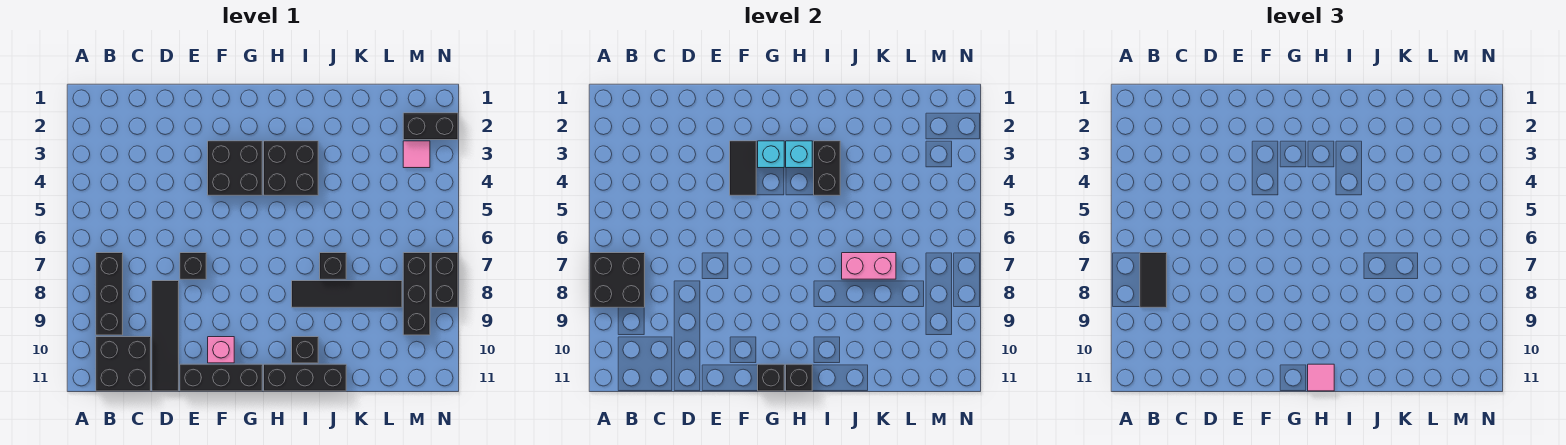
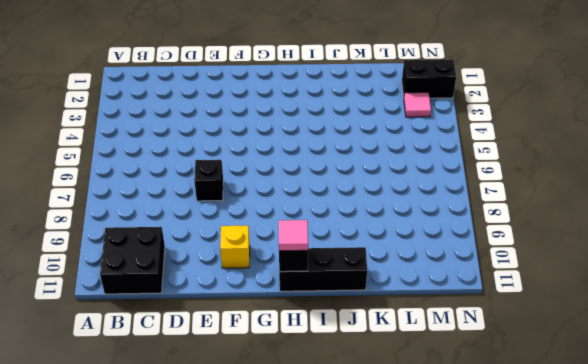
yellow 1x1 brick [220,226,250,268] -> pink 1x1 brick [208,337,234,363]
none -> black 1x3 brick [96,253,123,335]
none -> black 1x4 tile [152,281,179,391]
none -> black 1x3 brick [180,364,262,391]

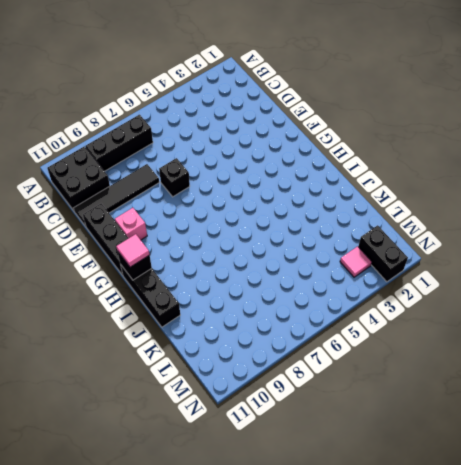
none -> black 2x2 brick [208,141,262,195]
none -> black 2x2 brick [264,141,318,195]
none -> black 1x4 tile [292,281,402,307]

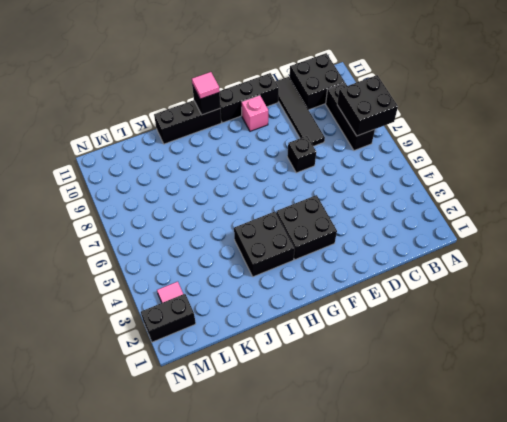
none -> black 1x4 tile [292,281,402,307]
none -> black 1x1 brick [292,337,318,363]
none -> black 1x1 brick [320,253,346,279]

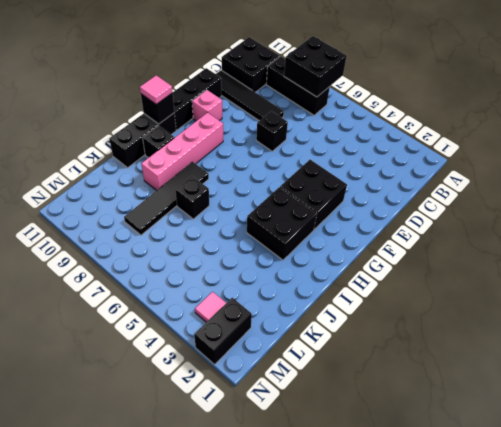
pink 1x4 brick [142,112,223,190] -> none
none -> black 1x3 brick [403,253,430,335]
none -> black 1x2 brick [431,253,458,307]
none -> black 1x2 tile [730,141,756,195]

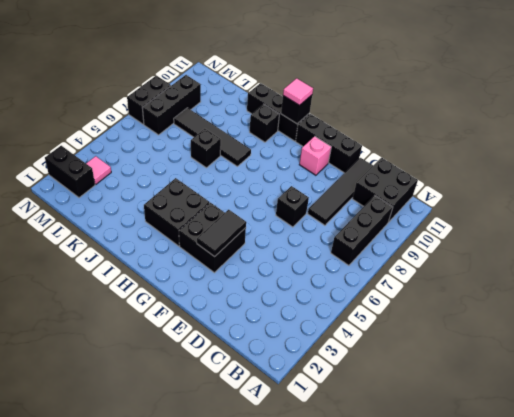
none -> black 2x2 brick [590,253,645,307]
none -> cyan 1x1 brick [758,141,784,168]
none -> black 1x1 brick [758,364,784,391]

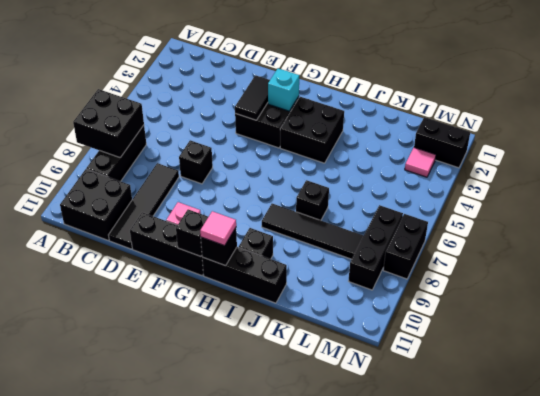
none -> cyan 1x1 brick [786,141,812,168]
none -> black 1x2 brick [814,141,840,195]
none -> pink 1x2 brick [842,253,896,279]

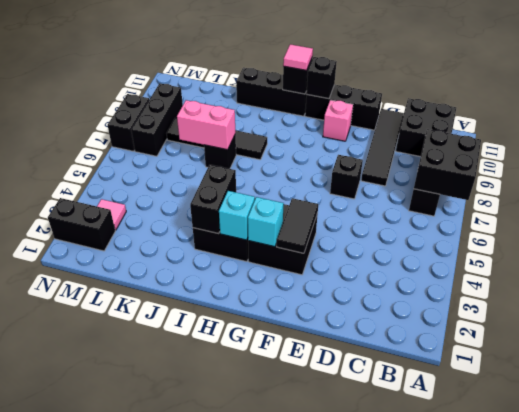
none -> black 1x1 brick [292,337,318,363]
none -> black 1x2 tile [1140,253,1167,307]

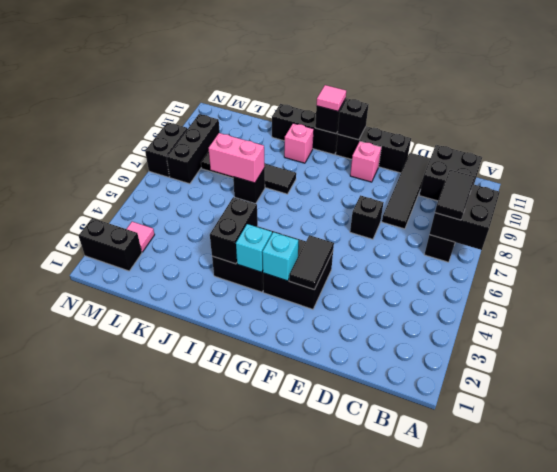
pink 1x1 brick [284,123,314,163] -> black 1x1 brick [292,337,318,363]

